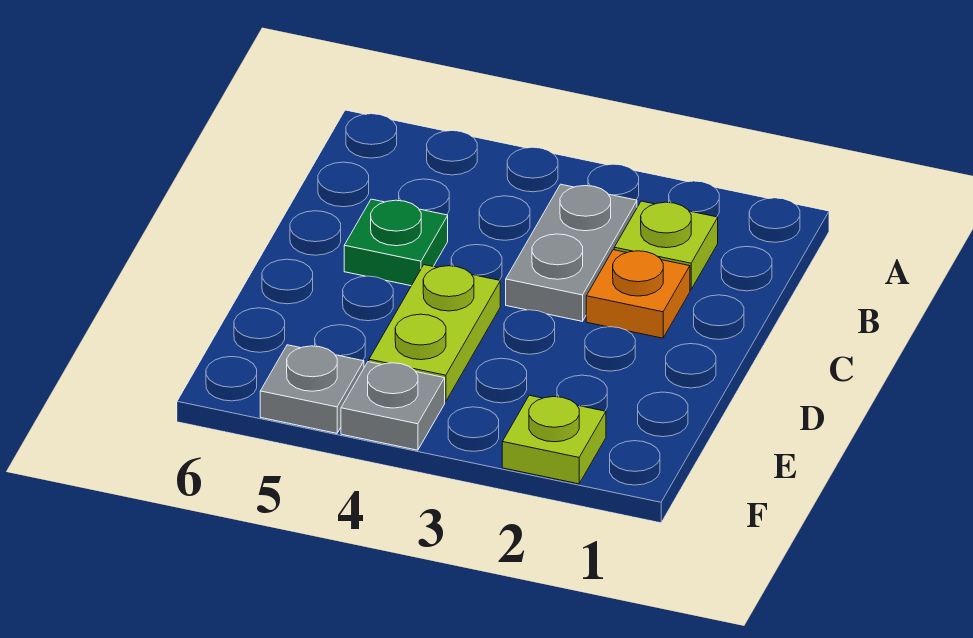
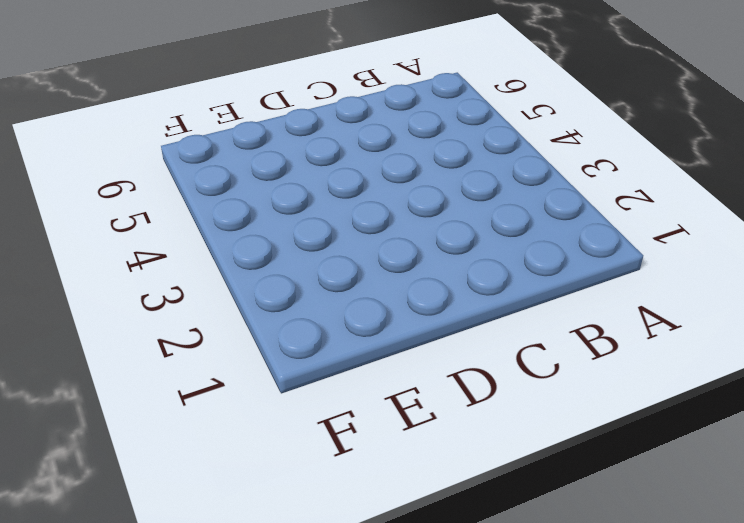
none -> lime 1x1 plate [614,201,718,290]
none -> grey 1x2 plate [506,184,637,321]

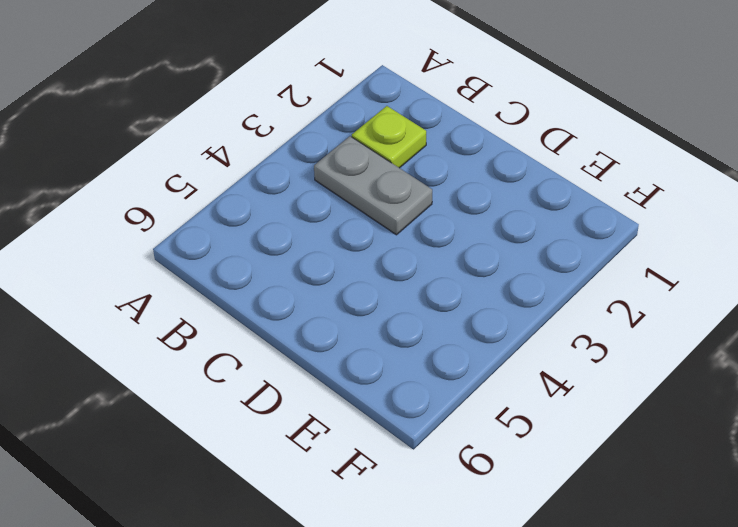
none -> orange 1x1 plate [586,250,690,338]
none -> green 1x1 plate [344,199,448,286]

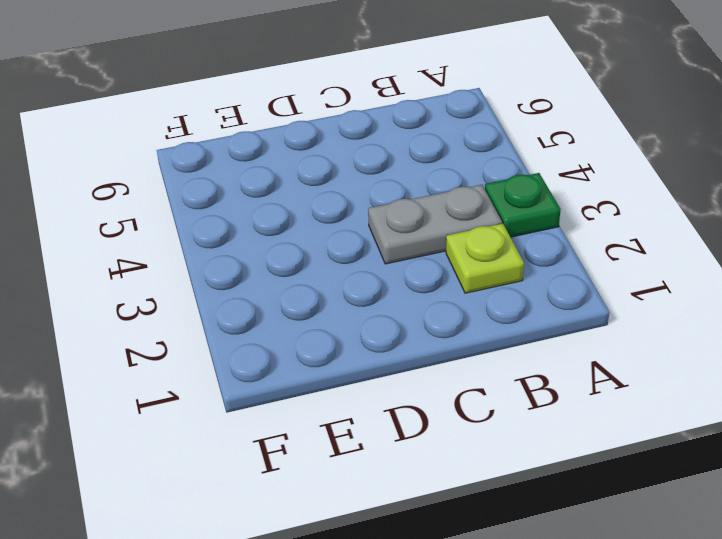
green 1x1 plate [485,173,561,237] -> green 1x1 plate moved to [344,199,448,286]
none -> orange 1x1 plate [586,250,690,338]
none -> lime 1x2 plate [369,265,500,402]

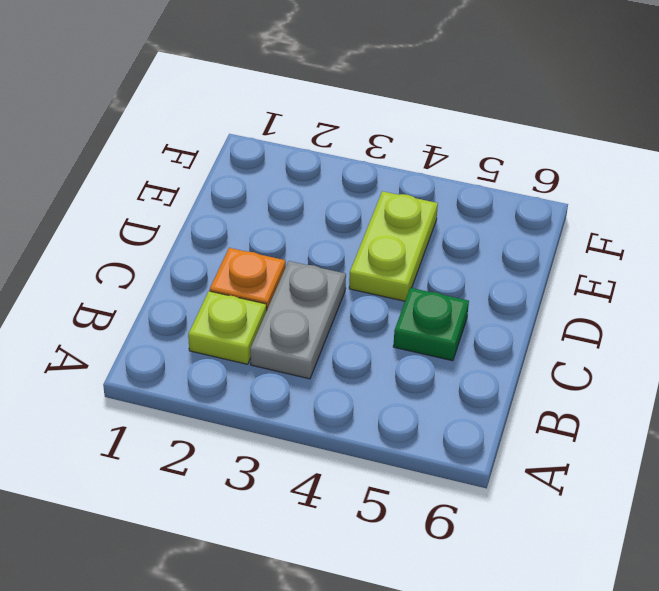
none -> lime 1x1 plate [502,395,606,484]
none -> grey 1x1 plate [341,362,445,450]

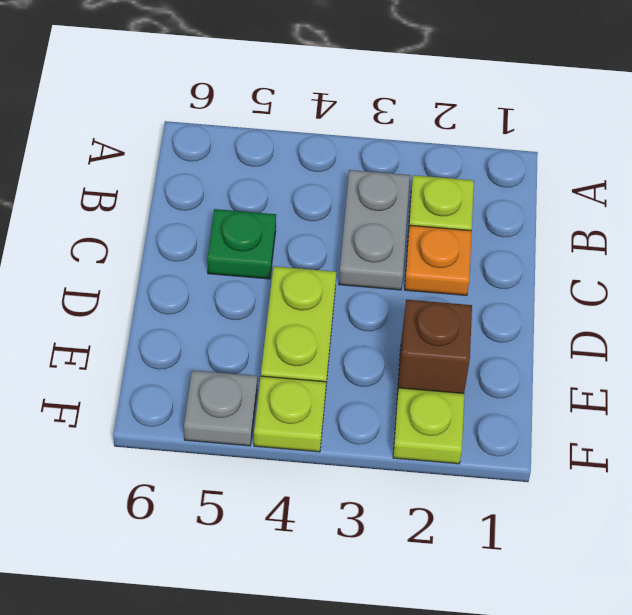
brown 1x1 brick [397,300,472,397] -> none
lime 1x1 plate [254,376,326,452] -> grey 1x1 plate [341,362,445,450]

